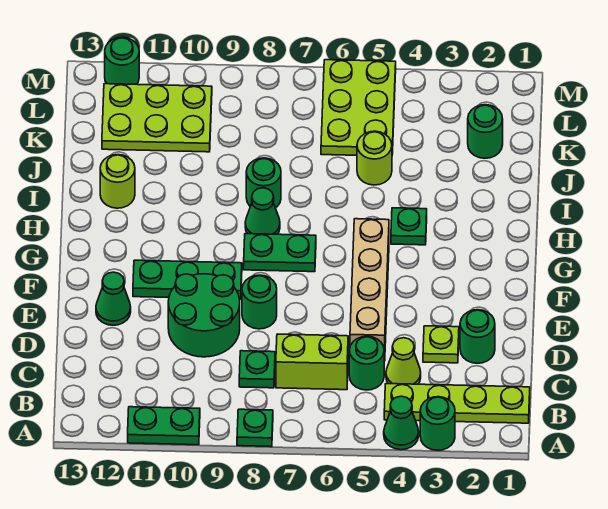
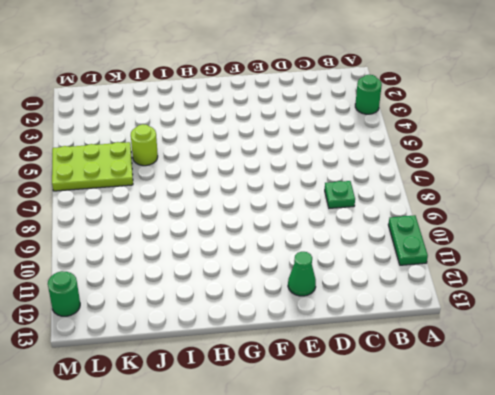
none -> green 1x1 cone [384,396,419,450]
none -> green 1x1 plate [237,409,273,447]
none -> lime 1x4 plate [384,384,530,423]

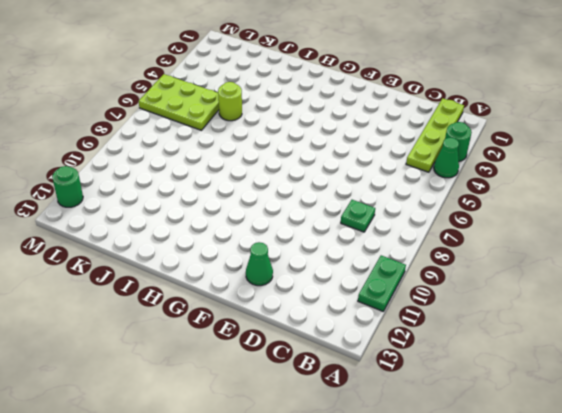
none -> green 1x1 plate [237,409,273,447]
none -> lime 1x1 cone [386,338,421,384]
none -> green 1x1 round brick [349,336,384,390]

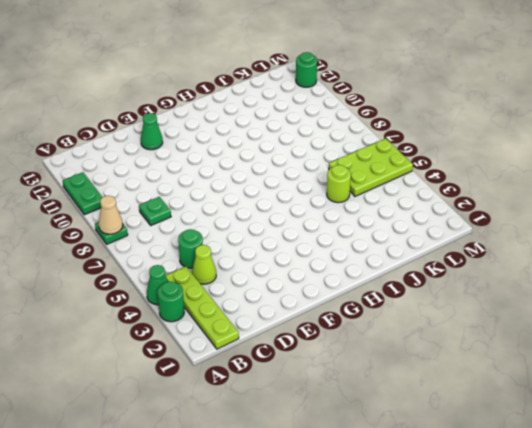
tan 1x1 cone [99,196,123,234] -> none
none -> lime 1x2 brick [276,334,348,390]
none -> green 1x1 round brick [460,310,495,363]
none -> lime 1x1 plate [423,326,459,363]

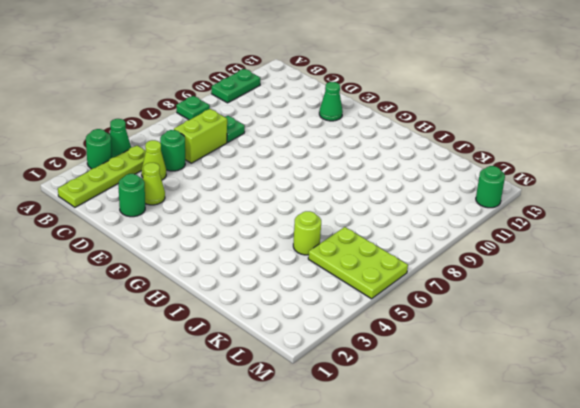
lime 1x1 cone [143,163,165,205] -> lime 1x1 plate [423,326,459,363]
none -> tan 1x4 brick [350,219,389,361]
none -> green 2x2 round brick [168,274,240,357]
none -> green 1x1 round brick [242,275,277,329]

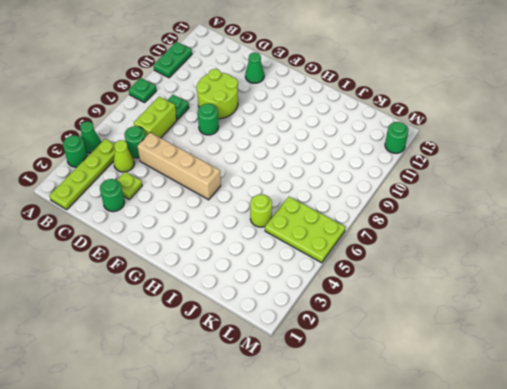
lime 2x2 round brick [196,69,238,119] -> green 2x2 round brick [168,274,240,357]
none -> green 1x3 plate [133,260,242,299]
none -> green 1x2 plate [244,234,316,272]
none -> green 1x1 plate [391,208,427,245]

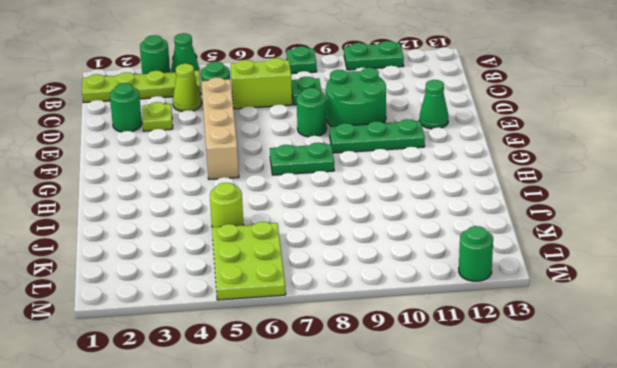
none -> green 1x1 plate [391,208,427,245]
none -> green 1x1 cone [245,188,280,234]
none -> green 1x1 round brick [246,158,281,208]

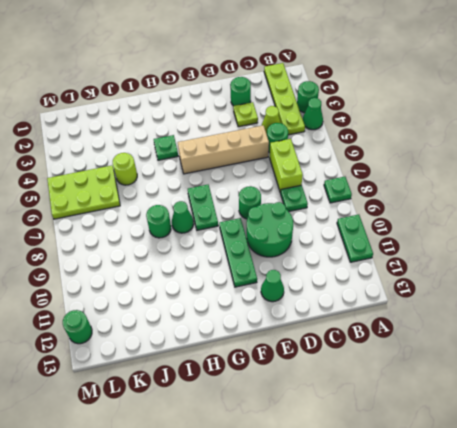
none -> lime 1x1 round brick [100,155,135,208]
none -> green 1x1 round brick [468,105,503,158]
none -> lime 2x3 plate [102,84,212,152]

